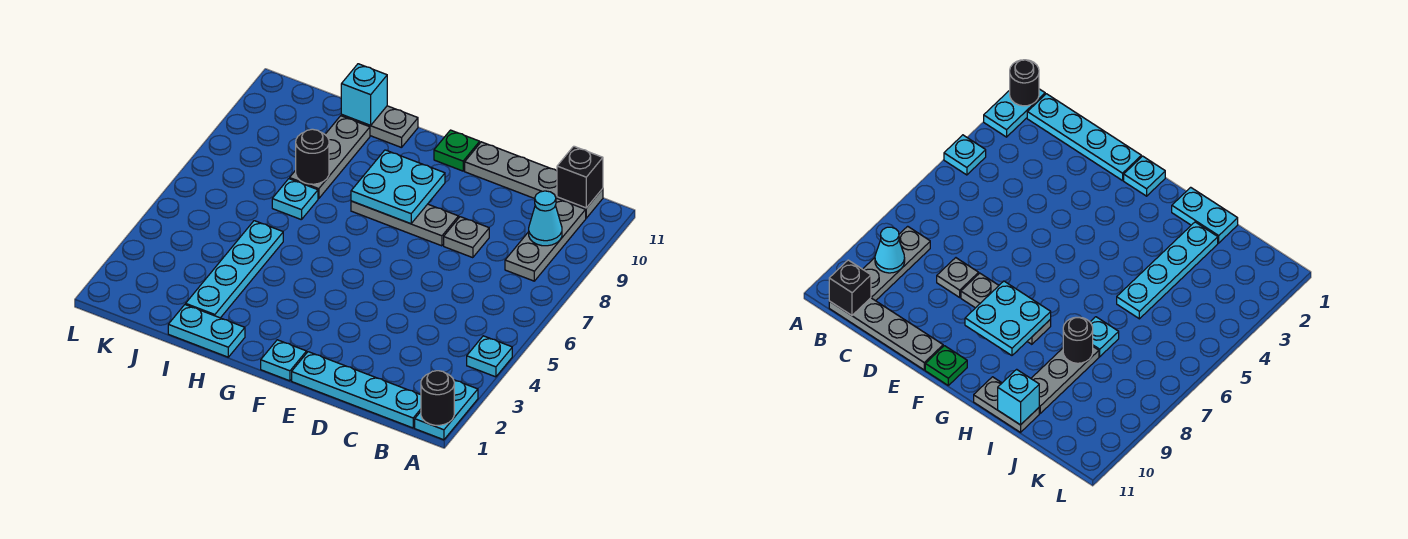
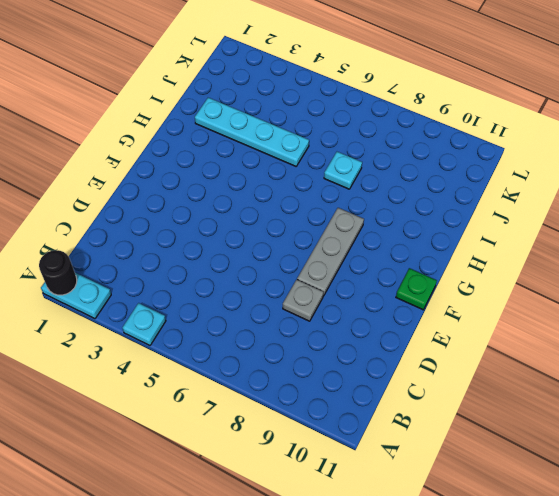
none -> cyan 1x4 plate [292,352,421,428]
none -> grey 1x3 plate [505,198,586,281]
none -> grey 1x4 plate [465,142,603,218]

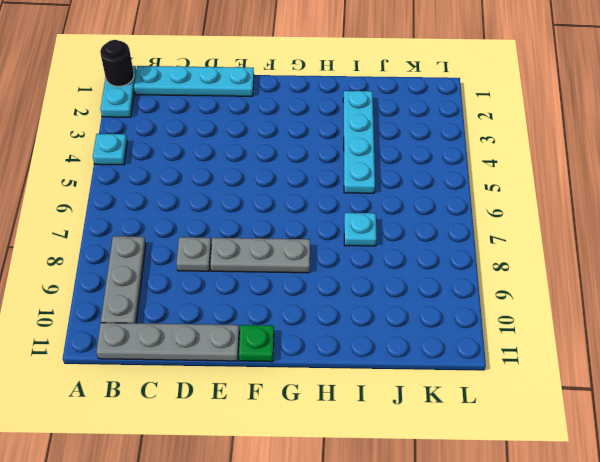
none -> cyan 1x1 plate [261,340,307,381]
none -> cyan 1x2 plate [168,305,245,357]
none -> grey 1x2 plate [341,106,418,148]

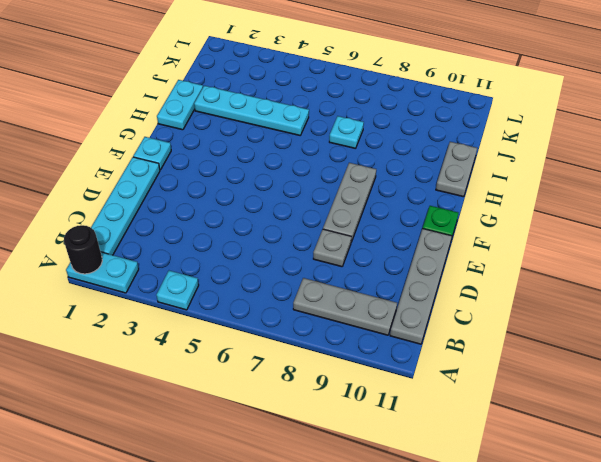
none -> grey 1x3 plate [290,116,370,199]
none -> cyan 1x1 cone [529,191,562,246]
none -> black 1x1 brick [557,146,603,208]

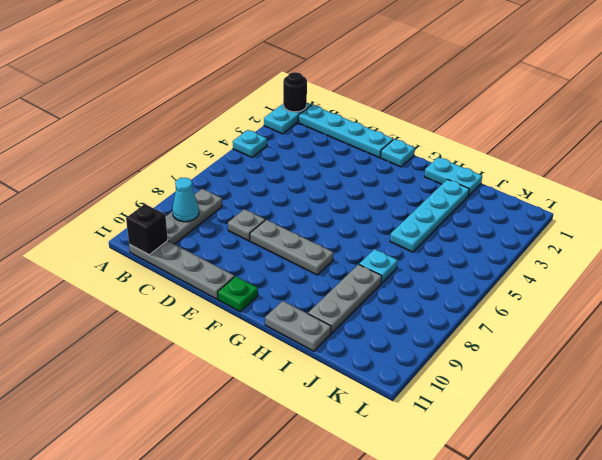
none -> cyan 2x2 plate [351,150,445,224]
none -> black 1x1 round brick [296,129,329,184]
none -> cyan 1x1 brick [341,64,387,125]

